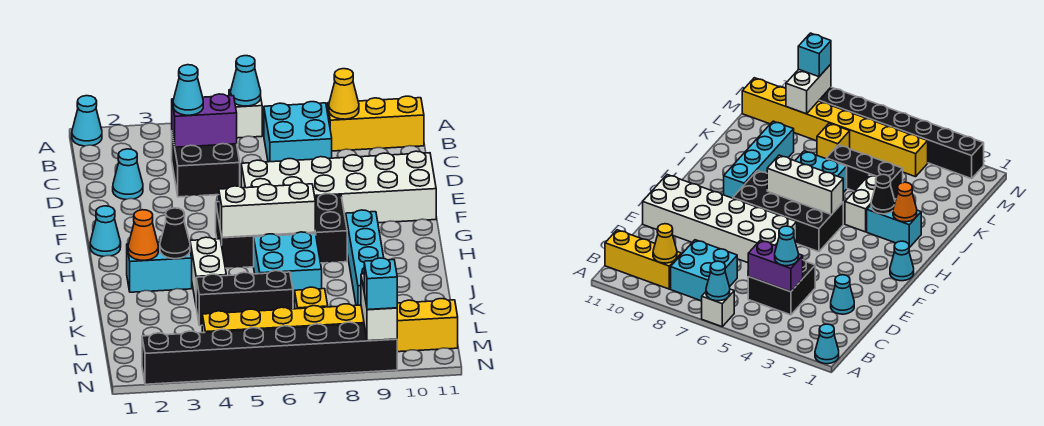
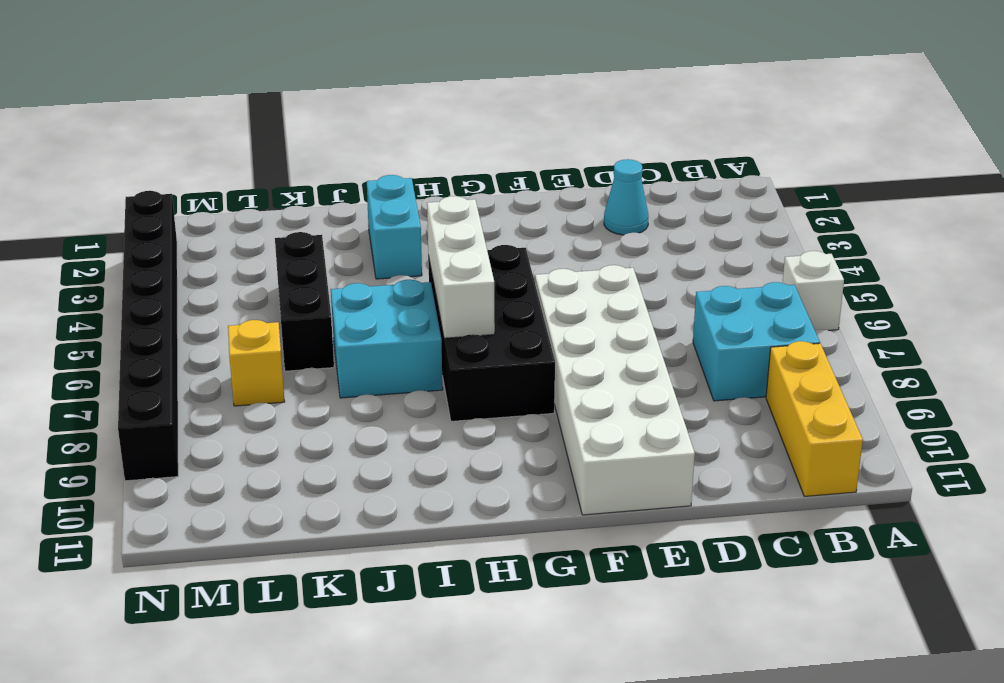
none -> cyan 1x1 cone [72,96,102,146]
none -> black 2x2 brick [172,135,240,197]
none -> cyan 1x1 cone [90,206,121,256]

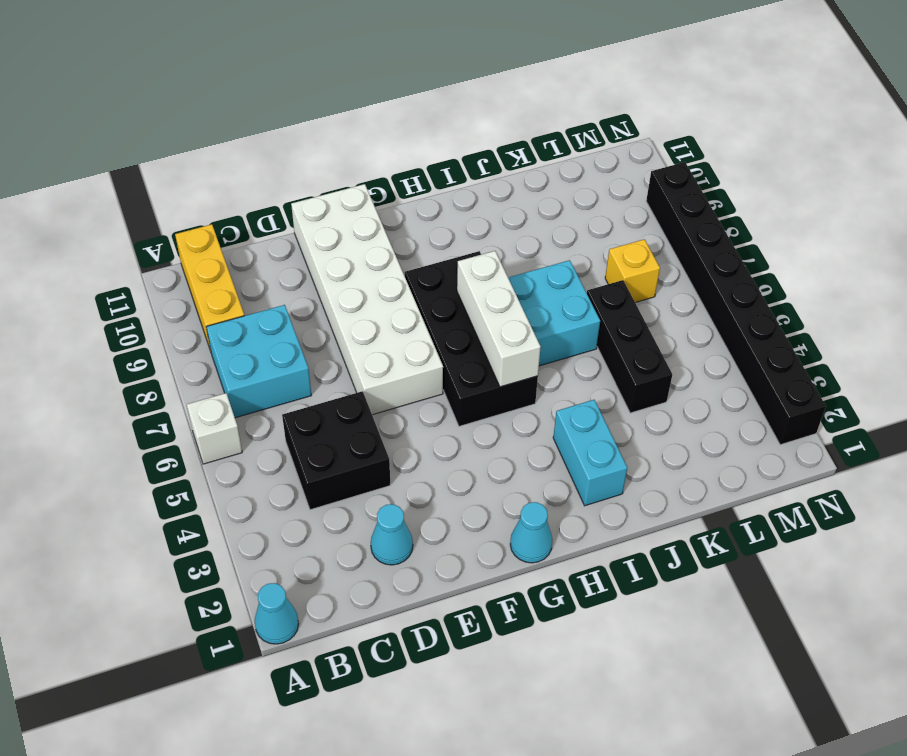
none -> cyan 1x4 brick [346,210,384,305]
none -> white 1x2 brick [190,237,226,303]
none -> yellow 1x8 brick [202,299,458,352]

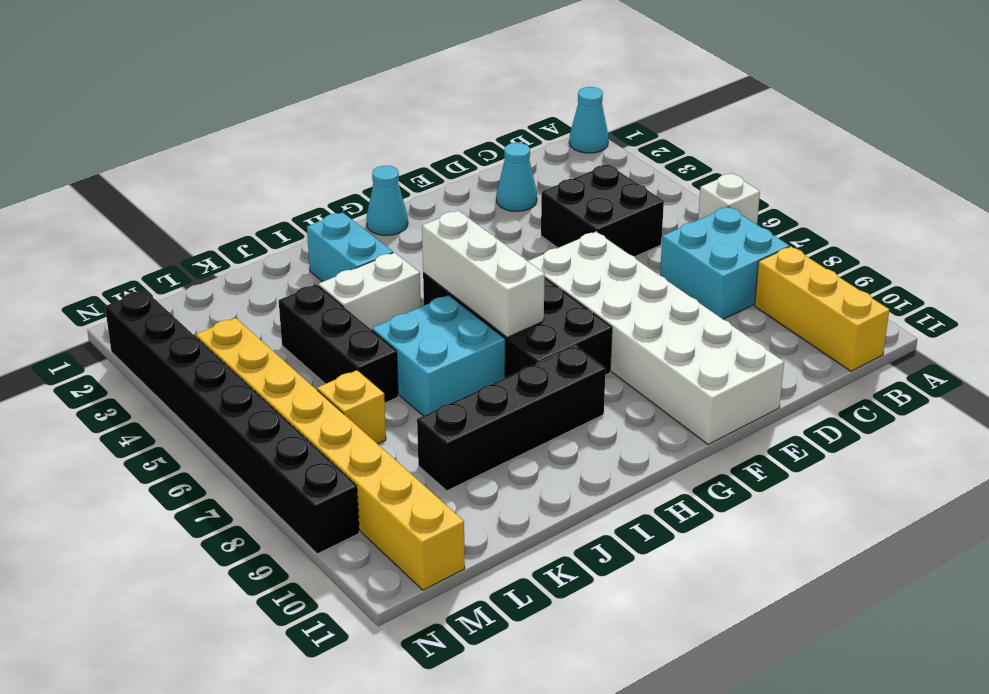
black 1x4 brick [417,346,606,491] -> cyan 1x4 brick [346,210,384,305]
none -> cyan 1x1 cone [231,56,261,106]
none -> yellow 1x1 cone [329,69,359,119]
none -> purple 1x2 brick [172,94,237,147]

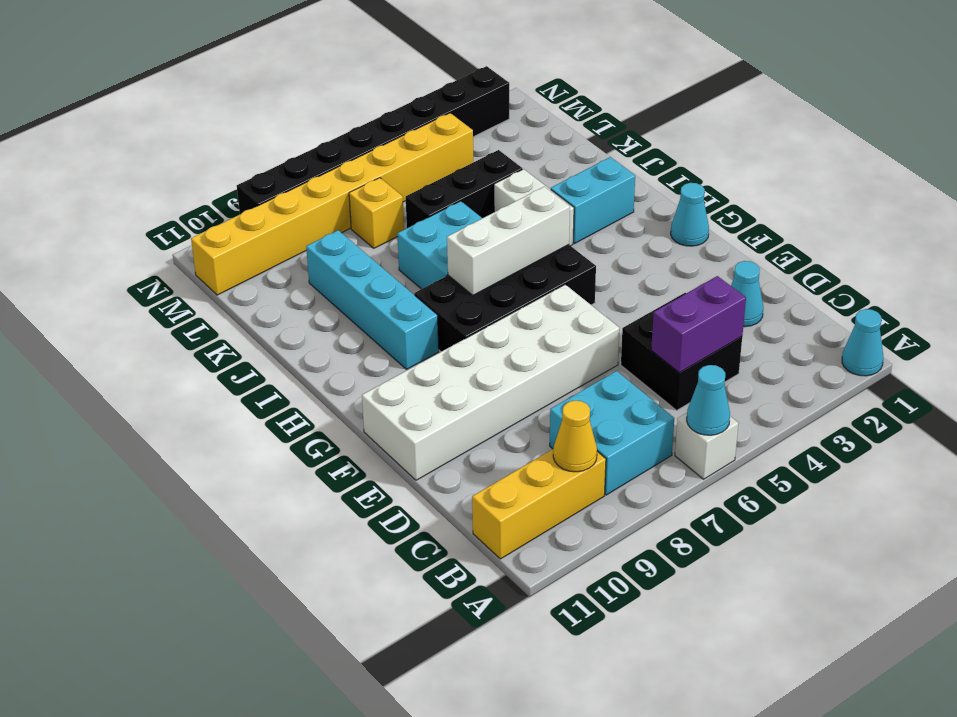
none -> orange 1x1 cone [128,210,158,260]
none -> black 1x1 cone [160,208,190,259]
none -> white 1x2 brick [361,274,397,341]

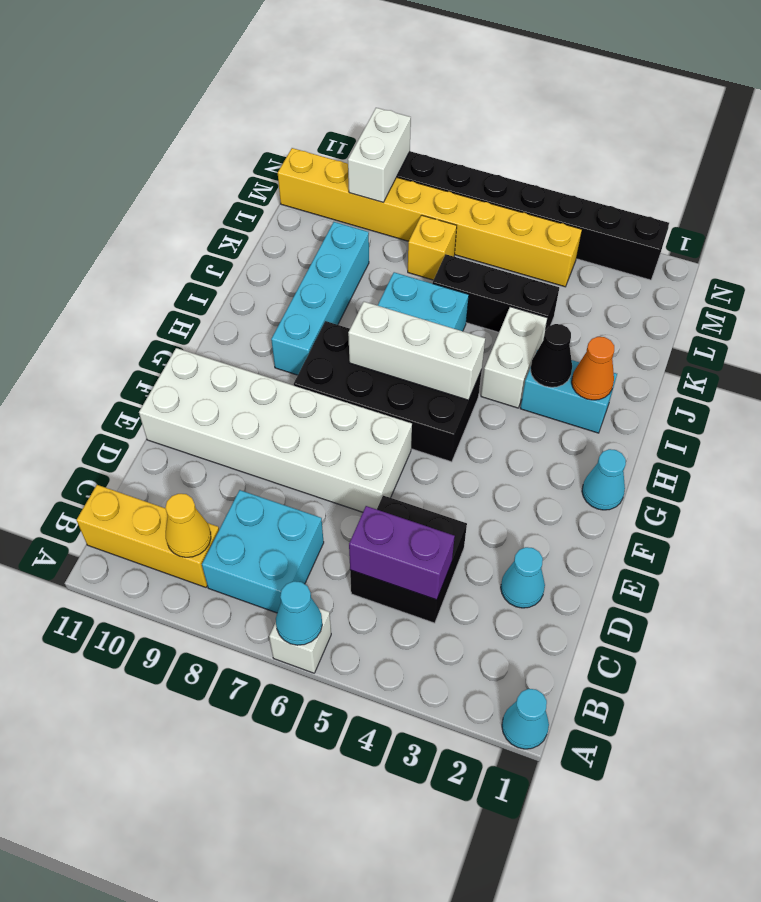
none -> cyan 1x1 cone [173,65,203,115]
none -> cyan 1x1 brick [364,258,397,310]

